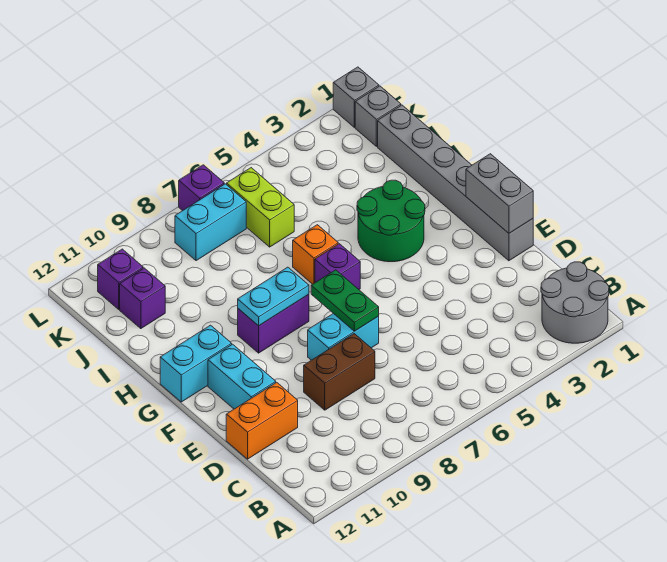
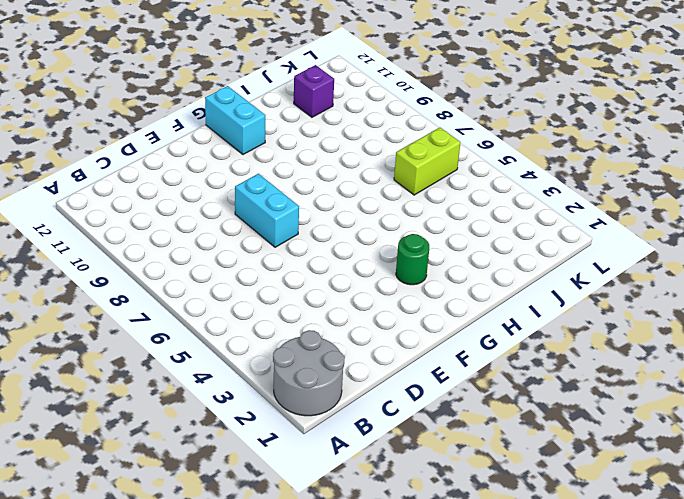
green 1x1 round brick [396,234,429,285] -> green 2x2 round brick [357,180,425,262]
none -> brown 1x2 brick [304,334,375,410]
none -> orange 1x2 brick [226,382,298,459]
none -> grey 1x6 brick [378,105,533,261]

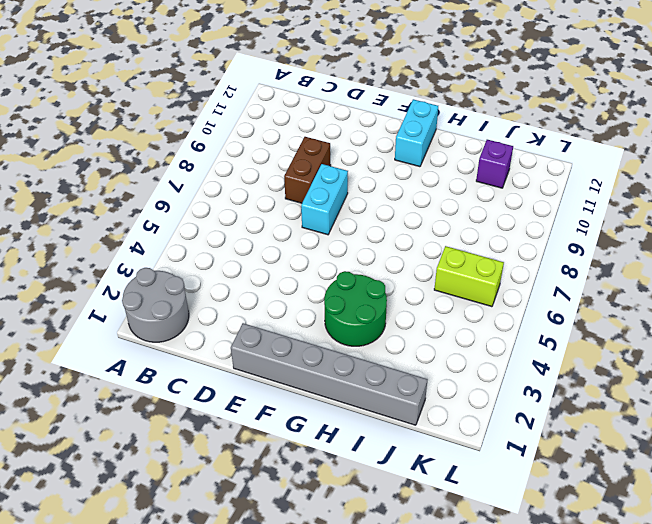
none -> orange 1x2 brick [226,382,298,459]
none -> cyan 1x2 brick [208,344,276,409]
none -> purple 1x1 brick [315,244,360,289]

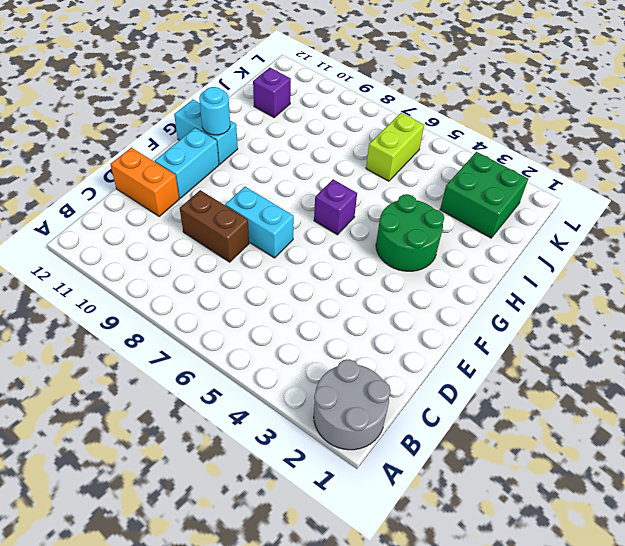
cyan 1x1 round brick [199,87,230,135] -> none
green 2x2 brick [440,152,528,238] -> none
none -> grey 1x6 brick [378,105,533,261]
none -> purple 1x2 brick [238,294,309,353]
none -> orange 1x1 brick [293,225,338,284]

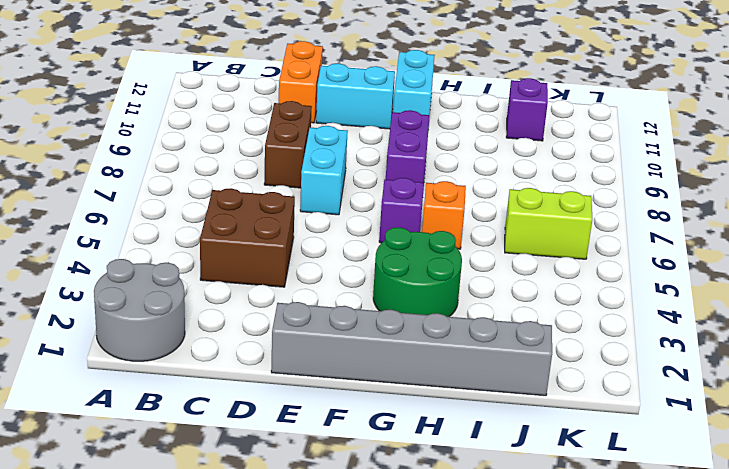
brown 2x2 brick [200,188,295,287] -> none
none -> grey 1x1 brick [355,86,401,146]
none -> cyan 1x2 brick [175,184,246,261]
none -> purple 1x1 brick [98,249,143,309]

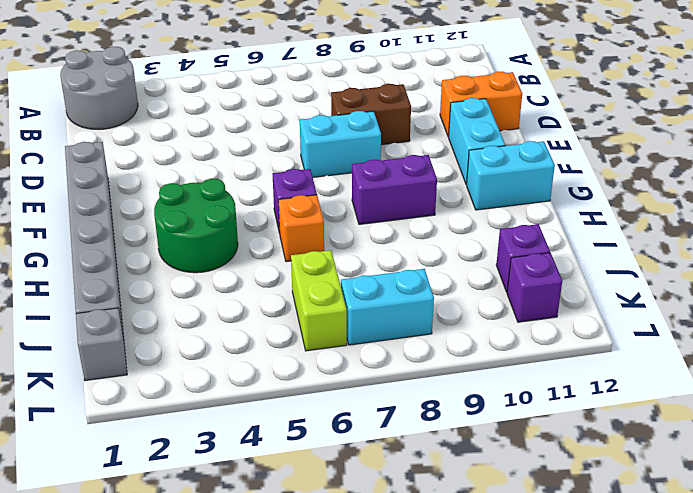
none -> grey 1x1 brick [333,67,379,127]
none -> purple 1x1 brick [179,165,224,211]
none -> grey 1x2 brick [466,154,533,233]

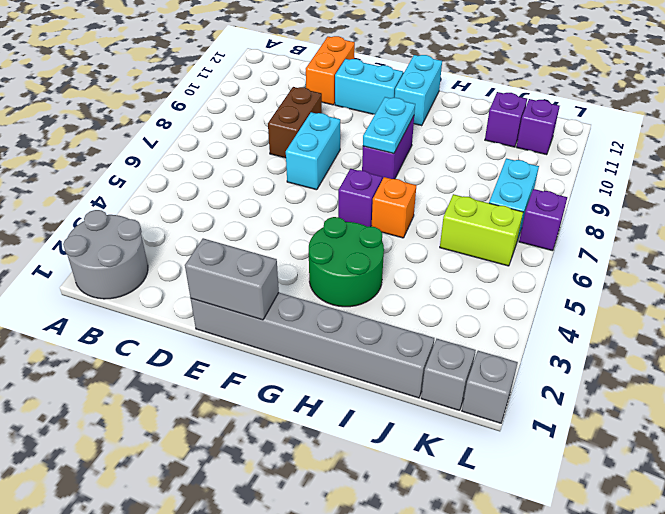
none -> green 1x2 plate [311,270,379,331]

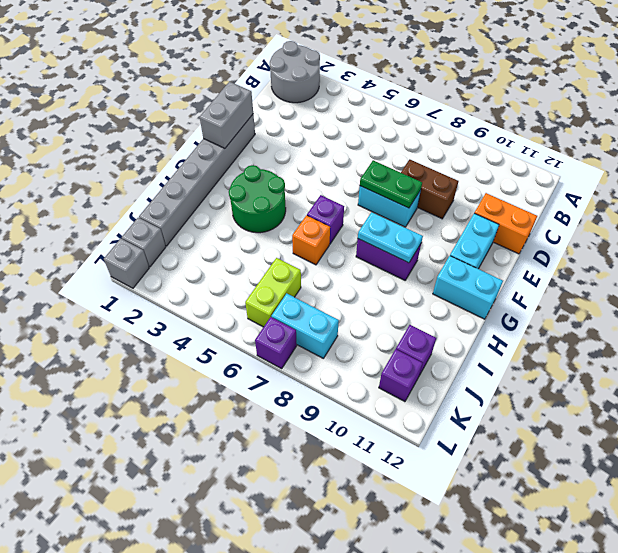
green 1x2 plate [360,160,422,208] -> green 1x2 plate turned to [311,270,379,331]

